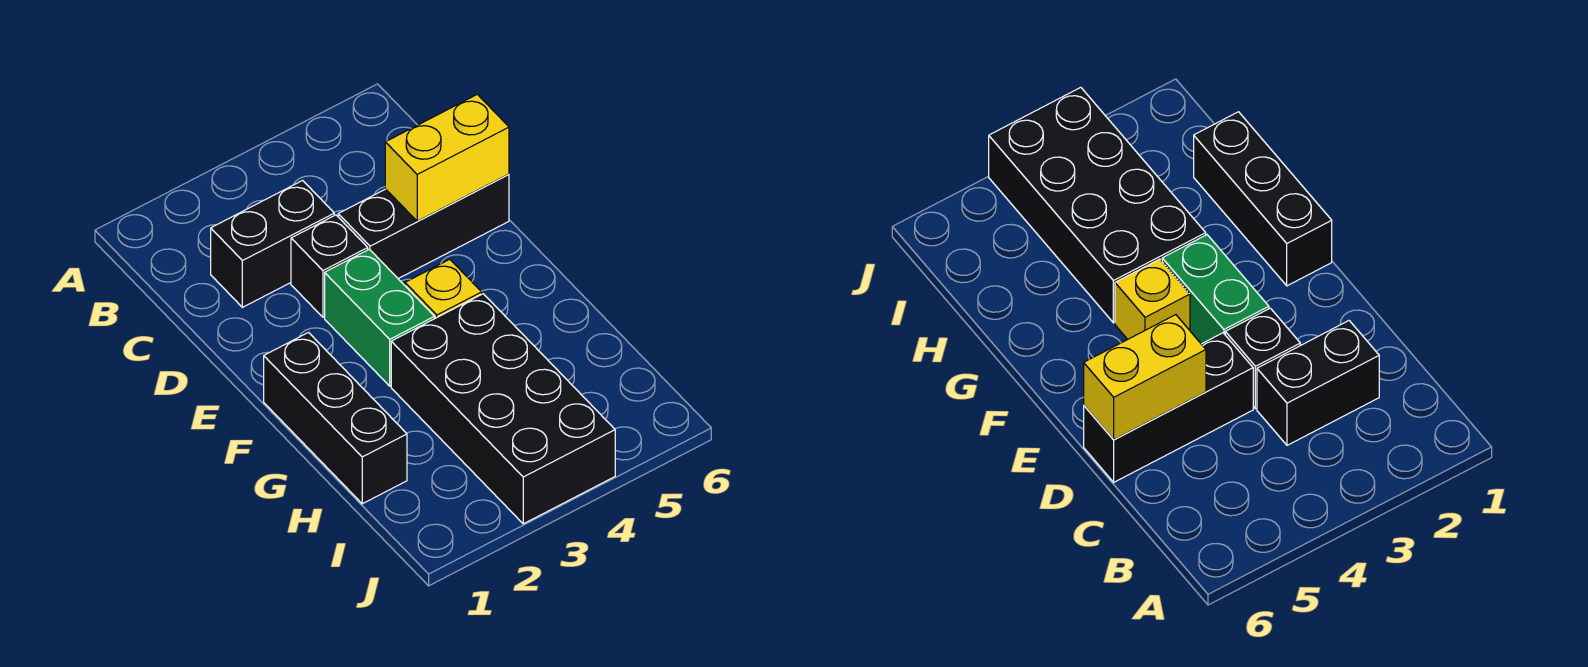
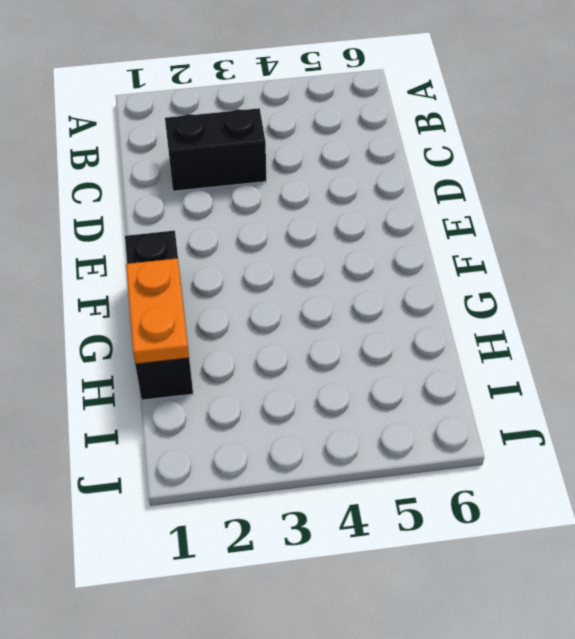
orange 1x2 plate [126,258,189,364] -> none
none -> black 1x1 brick [291,215,368,317]
none -> black 1x3 brick [338,174,509,279]

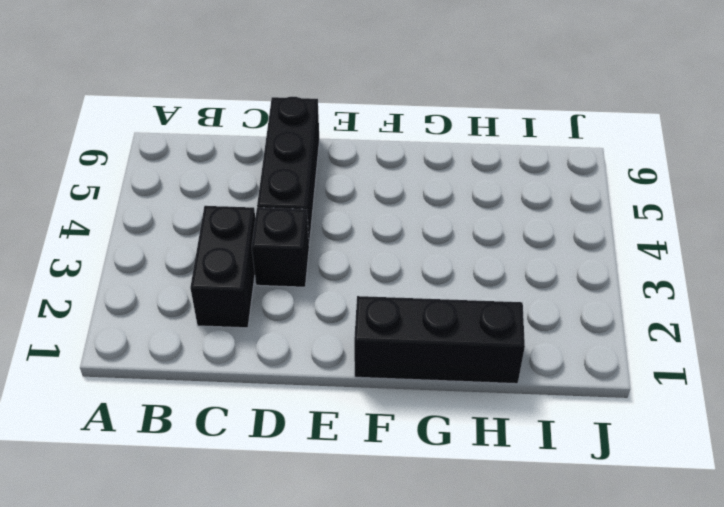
none -> green 1x2 brick [325,249,435,386]
none -> yellow 1x1 brick [405,259,482,318]

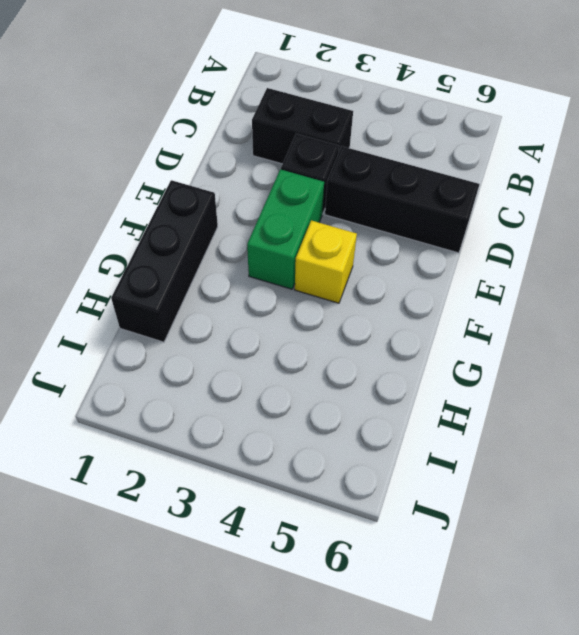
none -> black 2x4 brick [391,294,615,524]
none -> yellow 1x2 brick [385,94,509,221]

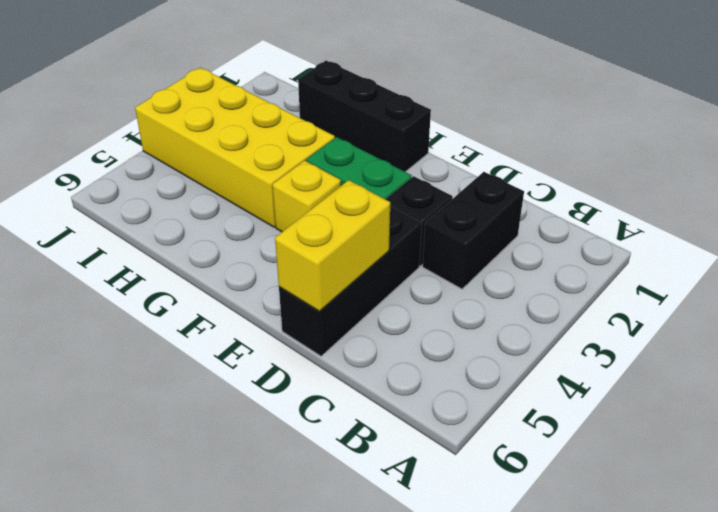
yellow 2x4 brick [135,68,335,227] -> black 2x4 brick [391,294,615,524]

